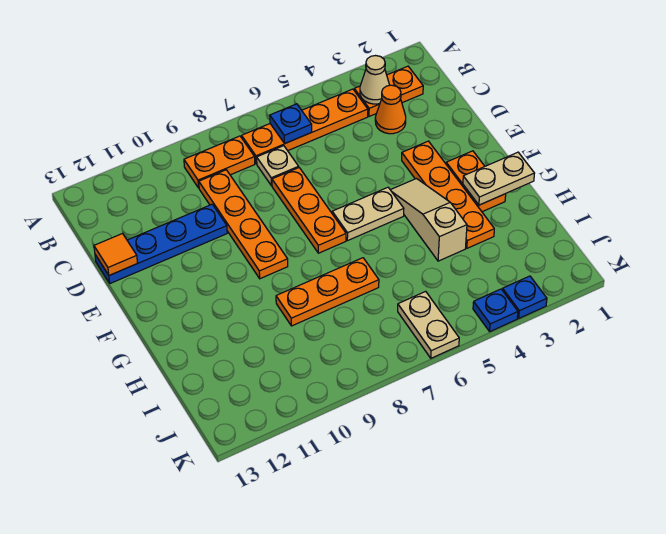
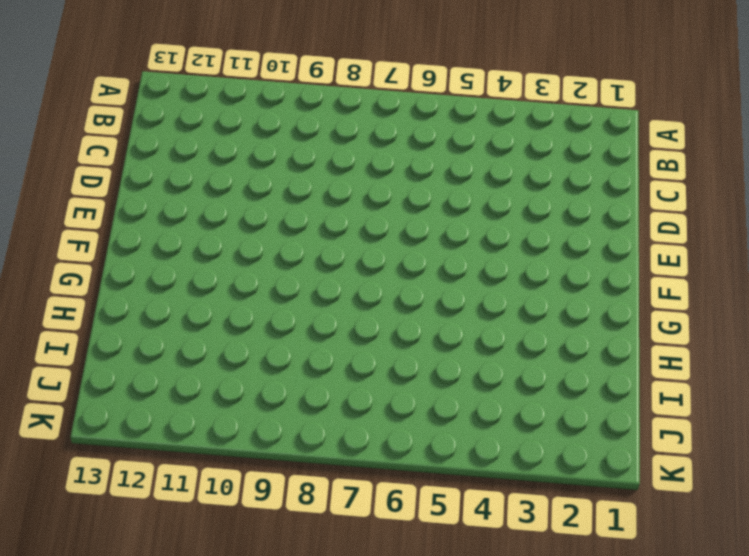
none -> orange 1x2 plate [354,66,423,116]
none -> orange 1x4 plate [242,89,368,164]
none -> orange 1x2 plate [184,136,255,188]

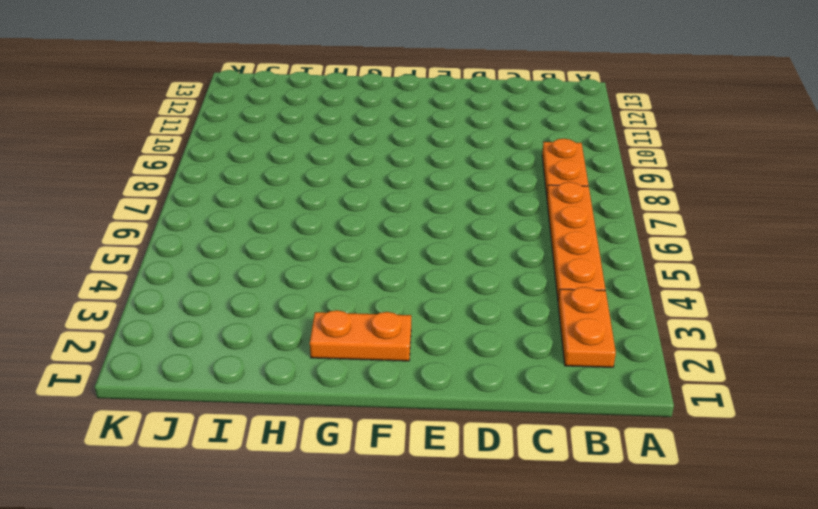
none -> orange 1x1 cone [375,85,406,134]
none -> tan 1x1 plate [257,146,299,186]
none -> orange 1x4 plate [199,170,288,279]

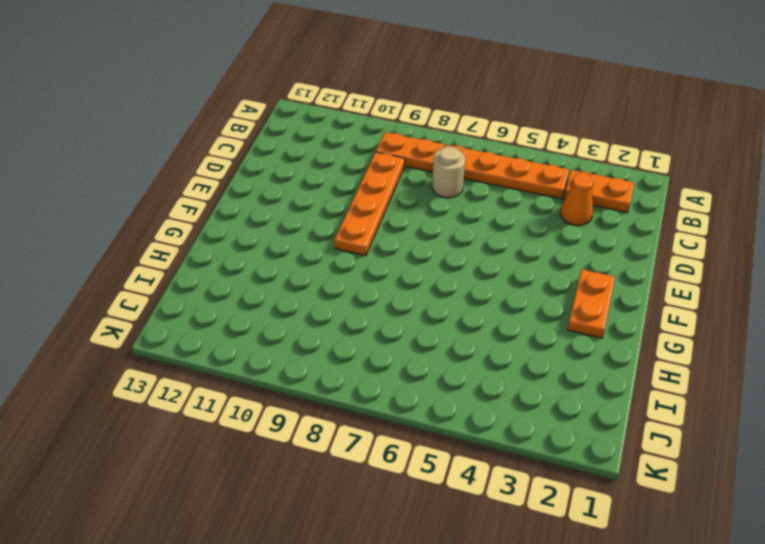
tan 1x1 round brick [432,146,465,198] -> tan 1x1 plate [257,146,299,186]
none -> orange 1x3 plate [272,168,346,253]
none -> blue 1x4 plate [95,204,227,283]
none -> orange 1x4 plate [402,141,494,248]

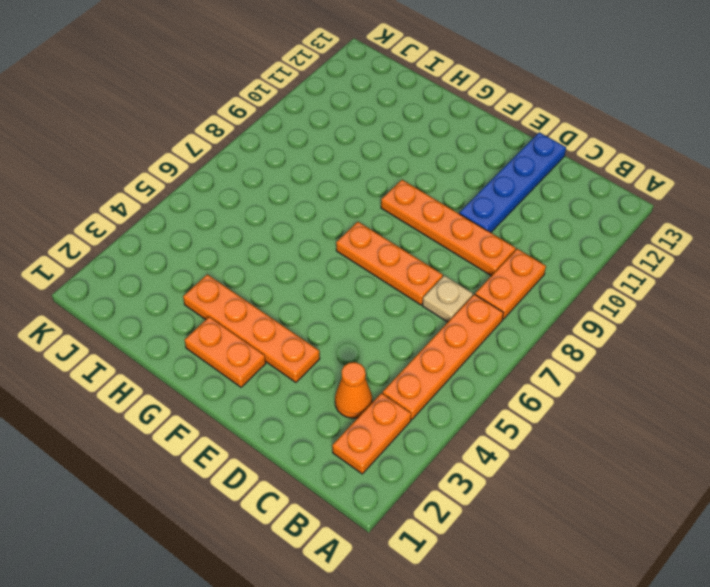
none -> tan 1x3 slope [391,179,467,261]
none -> tan 1x2 plate [332,187,404,241]
none -> orange 1x3 plate [276,258,379,326]

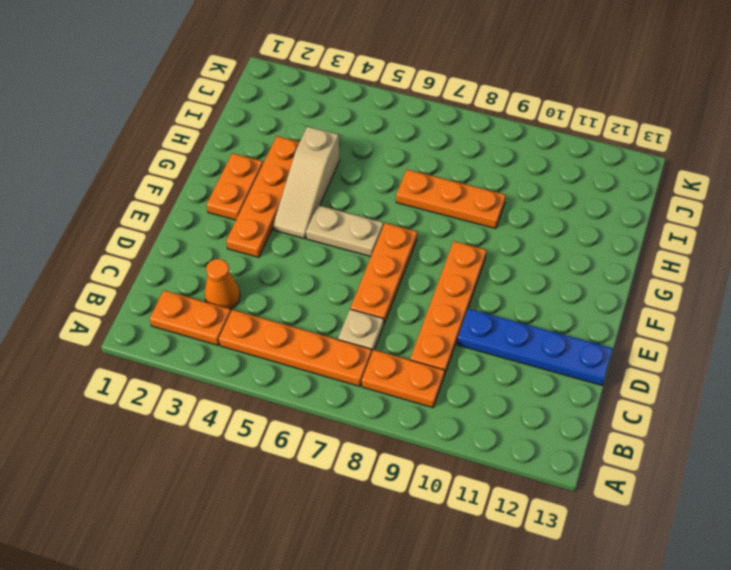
none -> tan 1x2 plate [398,291,459,358]
none -> blue 1x1 plate [502,276,547,318]
none -> blue 1x1 plate [473,289,518,331]

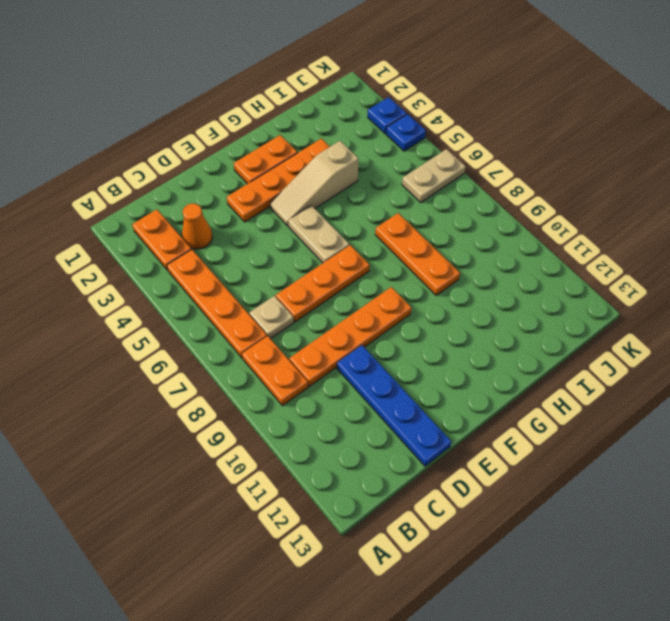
none -> tan 1x1 cone [360,56,390,104]
none -> blue 1x1 plate [270,104,312,144]
none -> orange 1x1 tile [94,234,137,275]

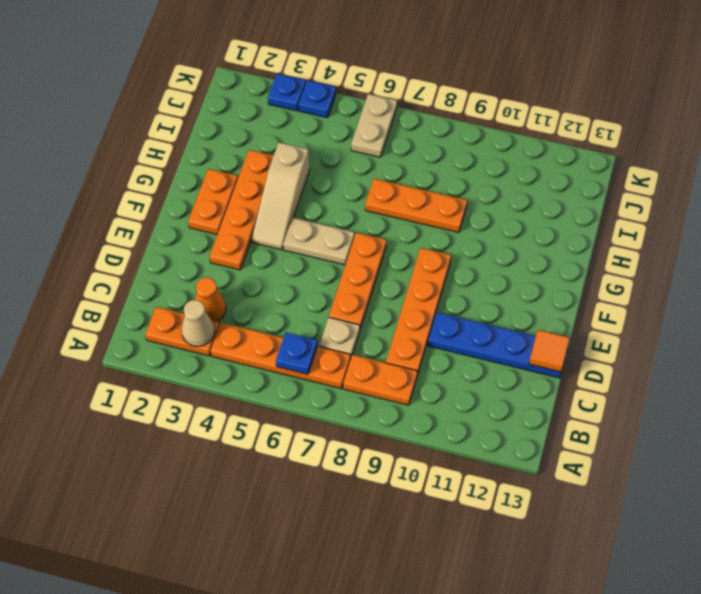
none -> tan 1x2 plate [463,152,535,205]

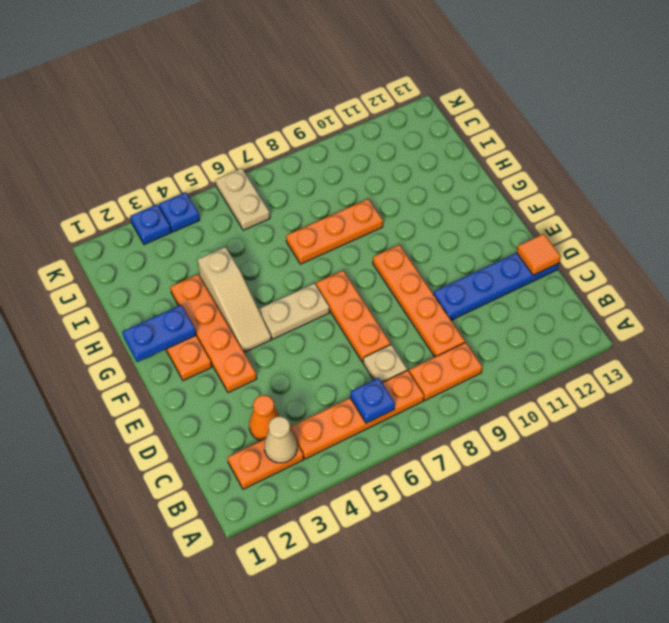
blue 1x2 plate [122,305,196,362] -> tan 1x2 plate [463,152,535,205]

